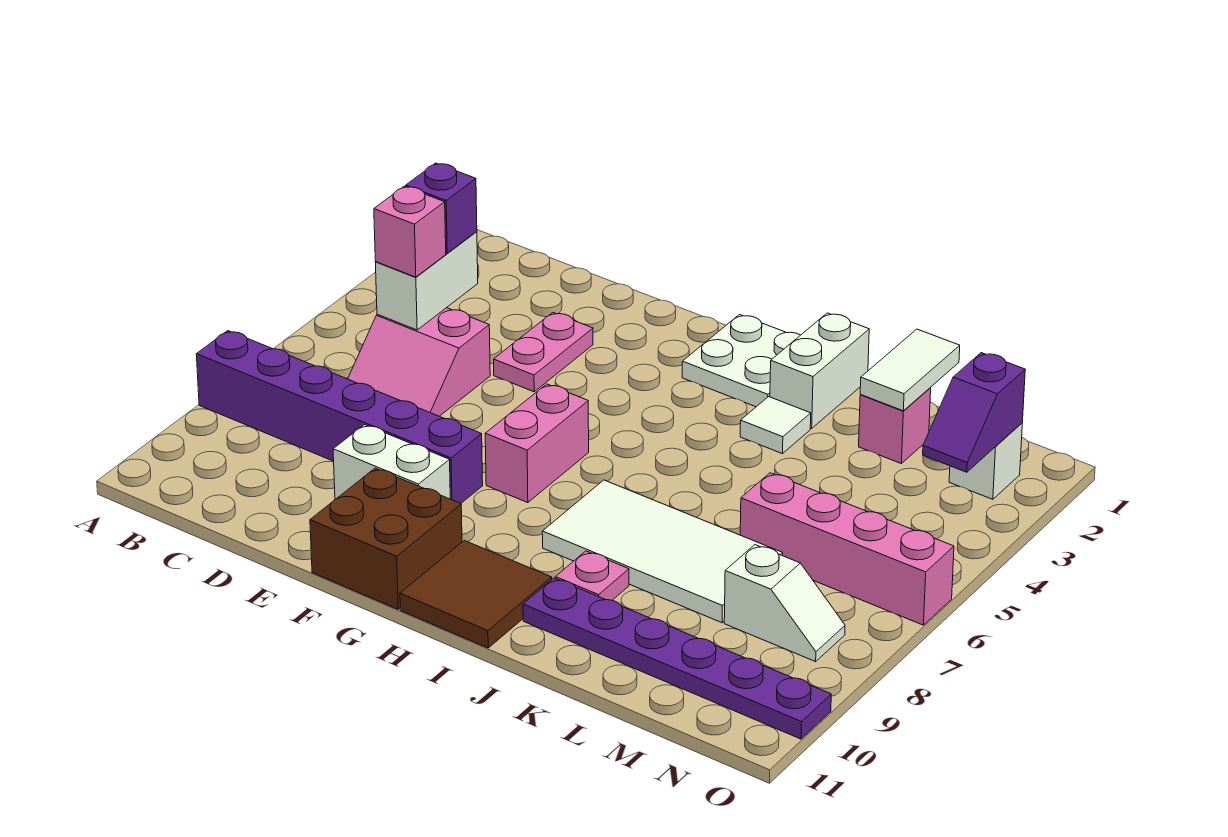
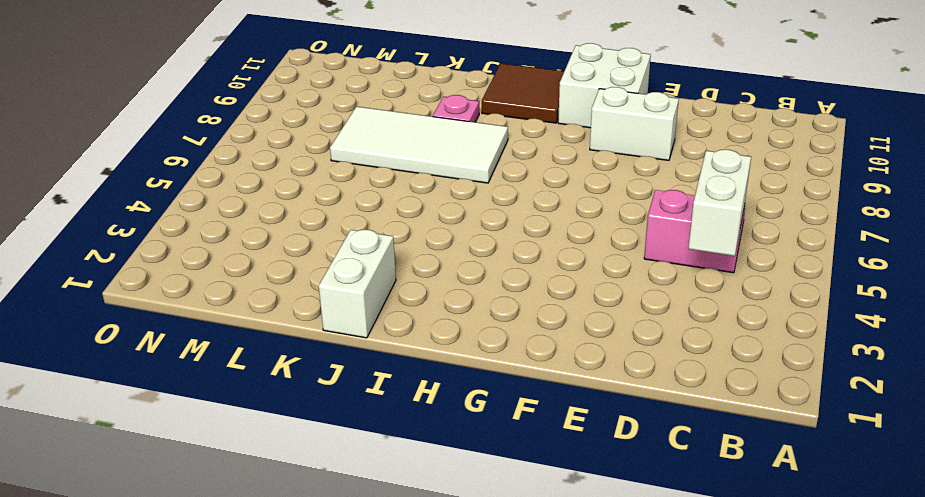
white 2x2 brick [558,43,651,128] -> brown 2x2 brick [310,468,462,609]
none -> purple 1x6 brick [196,331,483,503]
none -> pink 1x2 plate [494,313,593,392]
none -> pink 1x2 brick [485,384,589,503]

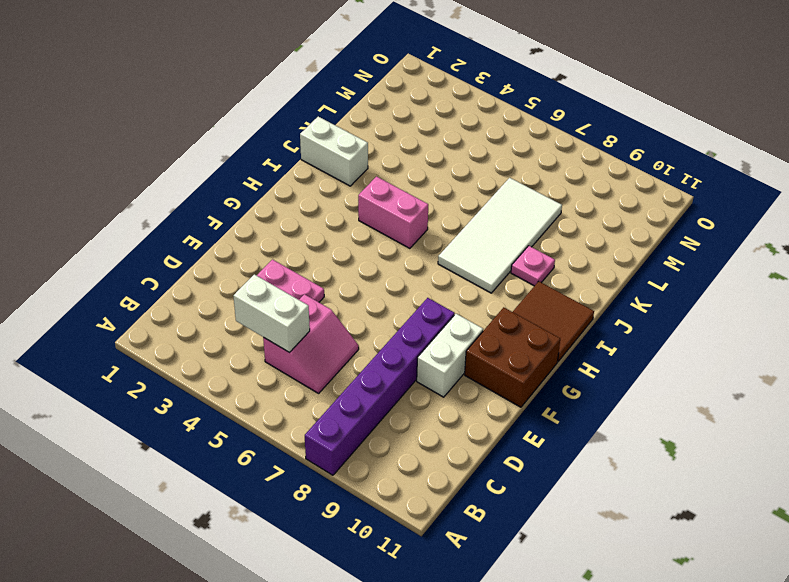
pink 1x2 brick [358,177,428,248] -> pink 1x2 brick moved to [485,384,589,503]
none -> white 2x2 plate [682,315,800,407]
none -> white 1x1 tile [740,397,811,454]
none -> purple 1x6 plate [523,578,831,739]

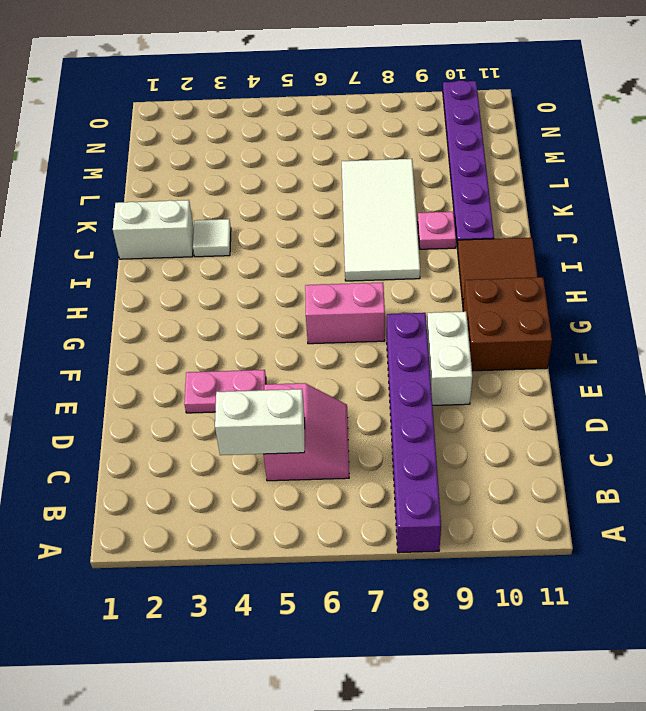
none -> white 2x2 plate [682,315,800,407]
none -> pink 1x1 brick [859,388,931,463]
none -> pink 1x4 brick [740,473,954,625]

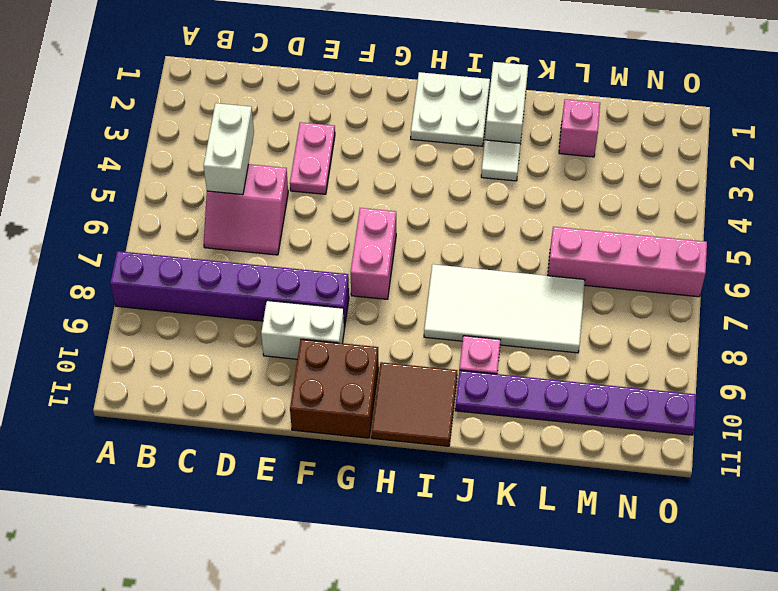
none -> white 1x2 slope [724,545,845,662]
none -> white 1x1 brick [949,423,1022,499]
none -> white 1x2 tile [860,329,960,411]

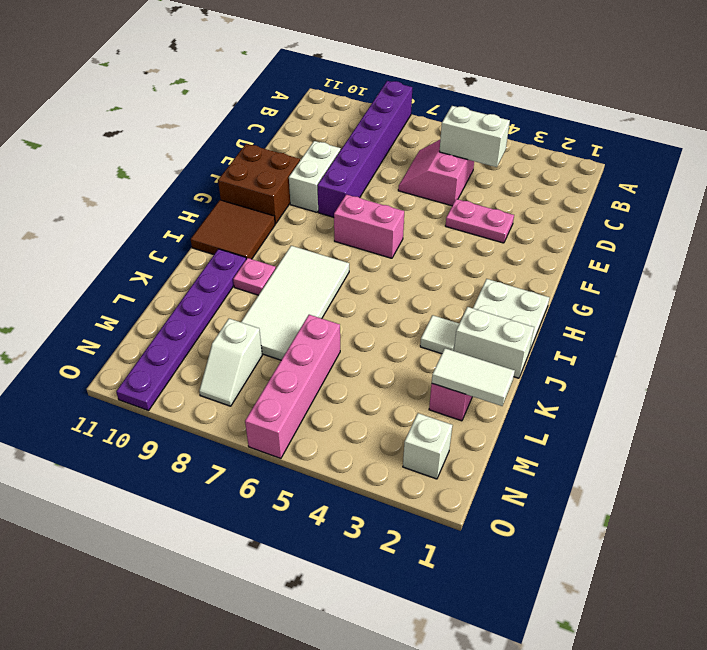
none -> purple 1x2 slope [923,353,1025,472]
none -> purple 1x1 brick [406,163,477,253]
none -> pink 1x1 brick [374,186,446,277]

